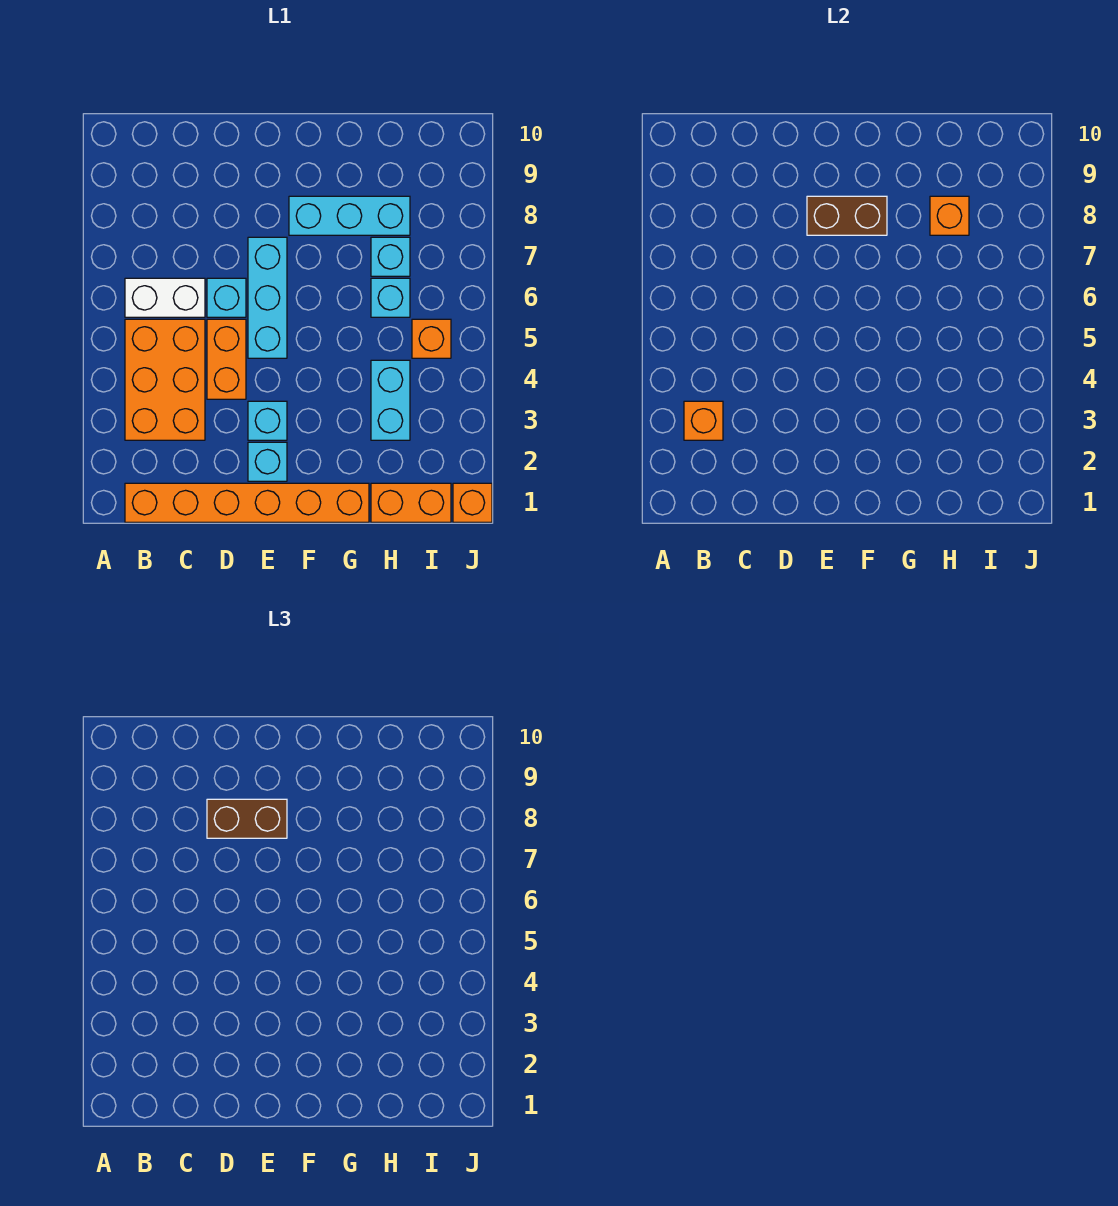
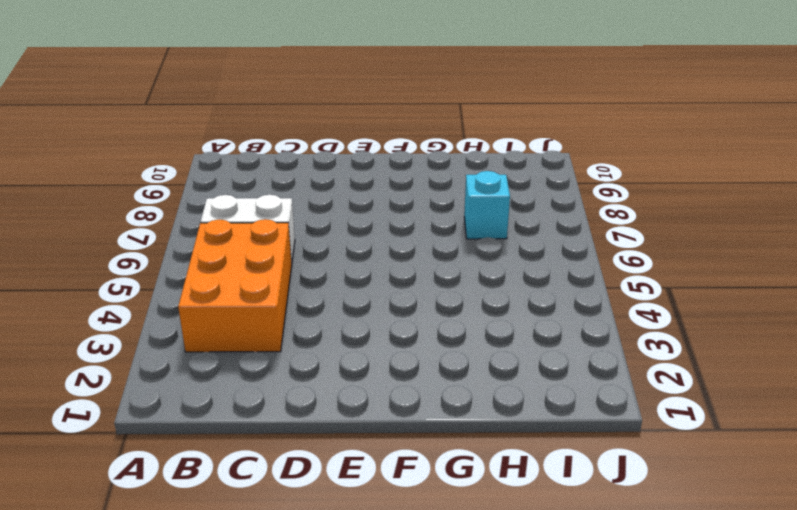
none -> orange 1x6 brick [125,483,369,522]
none -> orange 1x2 brick [207,319,246,399]
none -> cyan 1x1 brick [207,278,246,317]

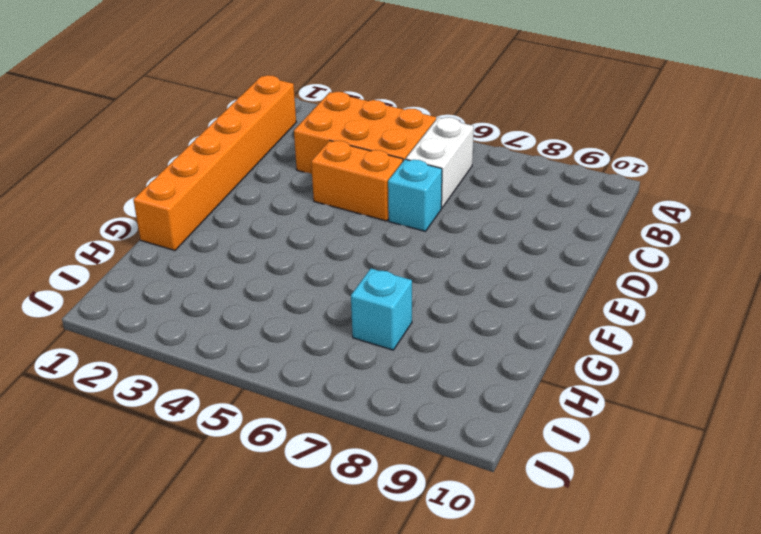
none -> cyan 1x1 brick [248,442,287,481]
none -> cyan 1x1 brick [248,401,287,440]
none -> cyan 1x3 brick [248,237,287,358]

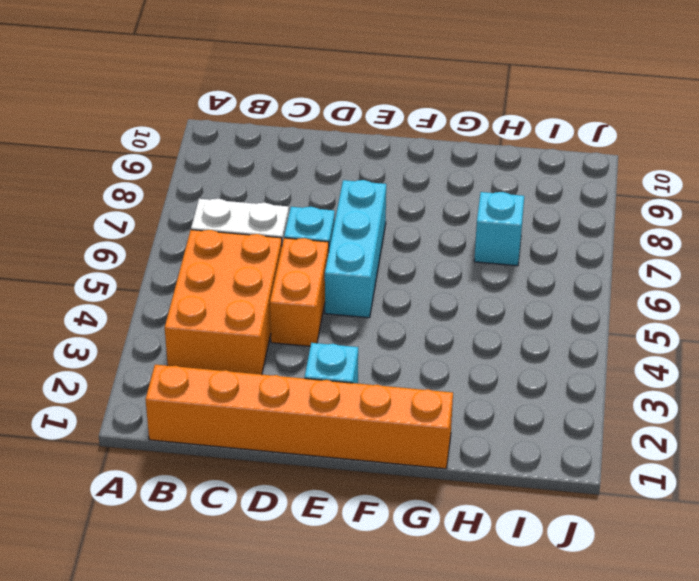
none -> cyan 1x1 brick [248,401,287,440]
none -> cyan 1x3 brick [289,196,410,235]
none -> orange 1x2 brick [371,483,451,522]

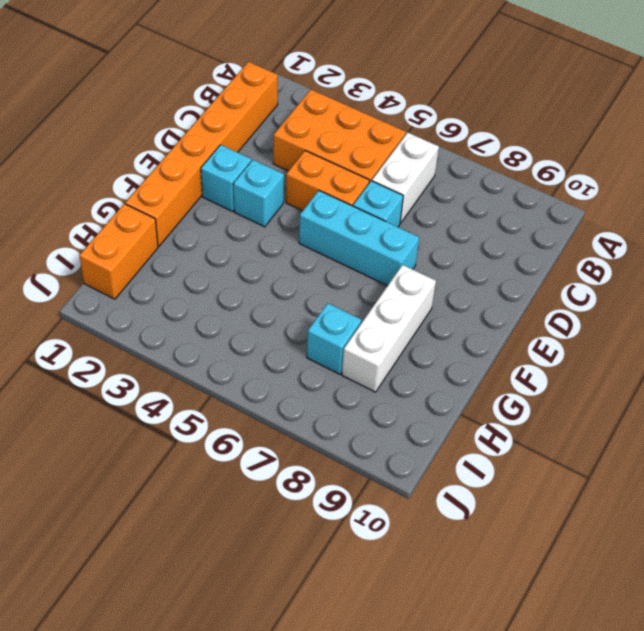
white 1x3 brick [342,265,436,392] -> cyan 1x3 brick [289,196,410,235]
none -> cyan 1x2 brick [371,360,410,440]
none -> cyan 1x1 brick [371,278,410,317]
none -> orange 1x1 brick [412,319,451,358]

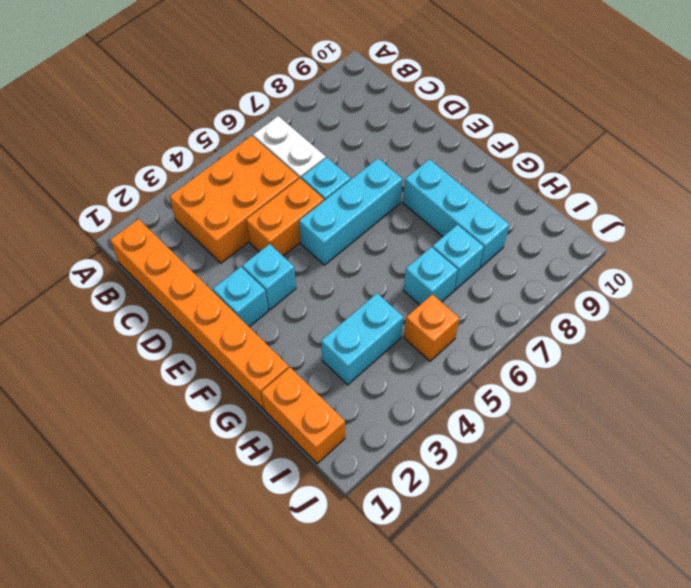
none -> orange 1x1 brick [453,483,492,522]
none -> orange 1x1 brick [684,401,723,440]
none -> brown 1x2 brick [807,196,887,235]

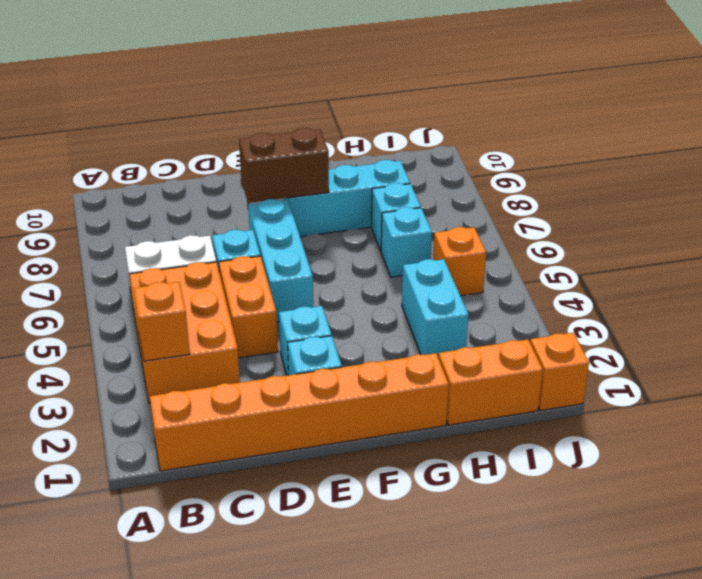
none -> orange 1x1 brick [930,196,969,235]
none -> brown 1x2 brick [207,799,287,838]

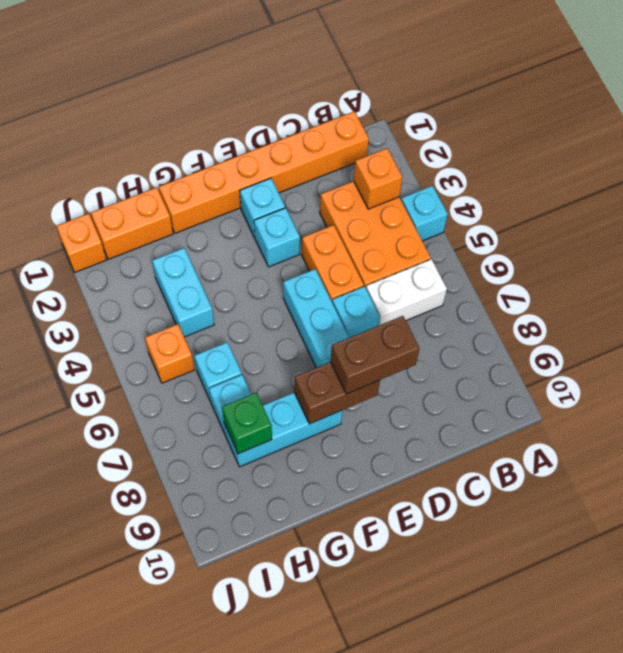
cyan 1x1 brick [401,186,448,241] -> none
green 1x1 brick [222,393,272,454] -> orange 1x1 brick [930,196,969,235]

